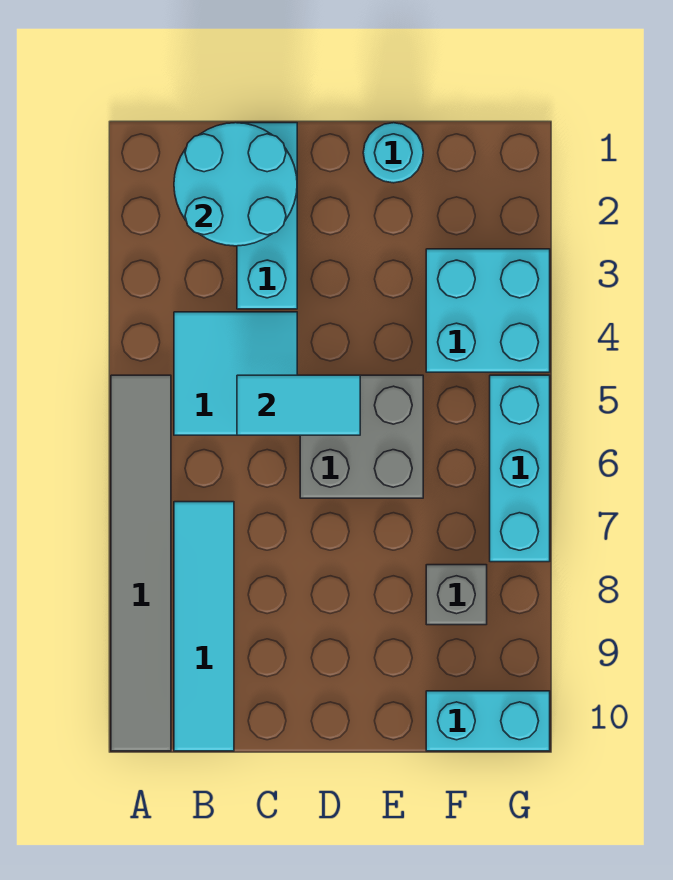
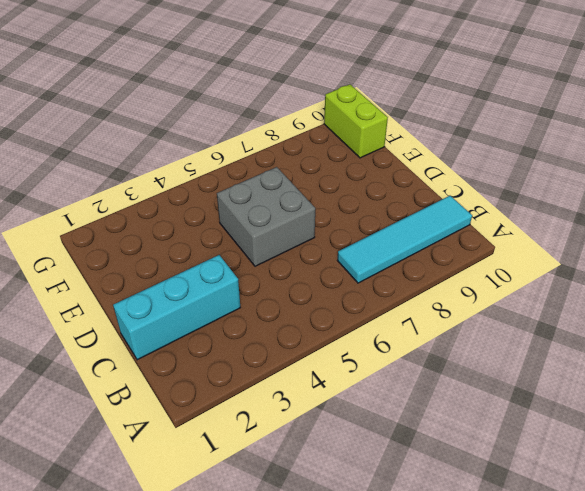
lime 1x2 brick [324,84,388,158] -> cyan 1x2 brick [426,691,550,751]
none -> grey 1x6 tile [111,375,171,751]
none -> cyan 2x2 tile [174,312,297,435]
none -> cyan 1x1 round brick [363,123,423,183]

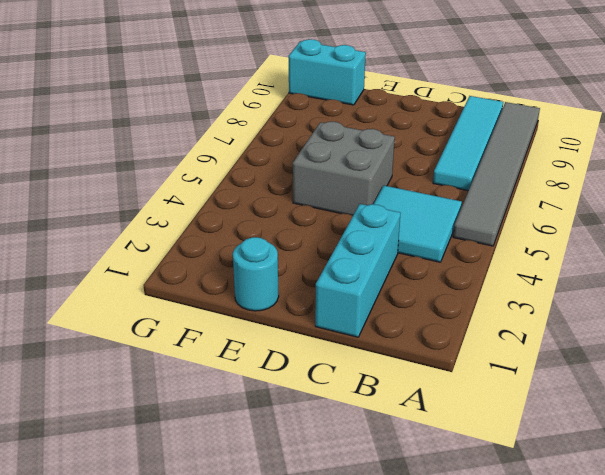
none -> cyan 2x2 brick [426,249,550,372]
none -> grey 1x1 brick [426,565,487,625]
none -> cyan 1x3 brick [490,375,550,562]

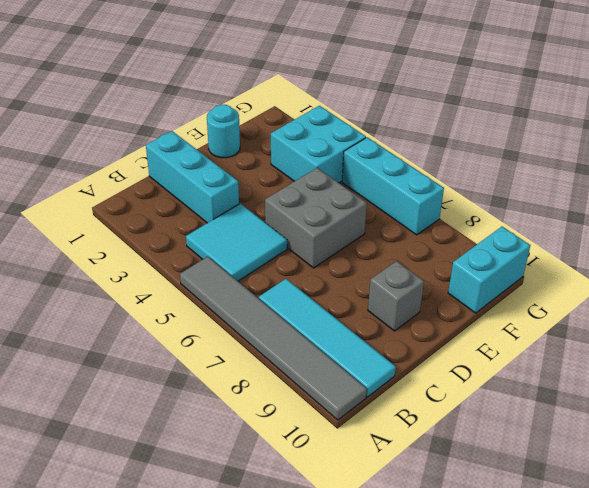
grey 1x1 brick [368,261,424,331] -> grey 1x1 brick moved to [426,565,487,625]
none -> cyan 2x2 round brick [174,123,297,246]
none -> cyan 1x2 tile [237,375,360,435]

